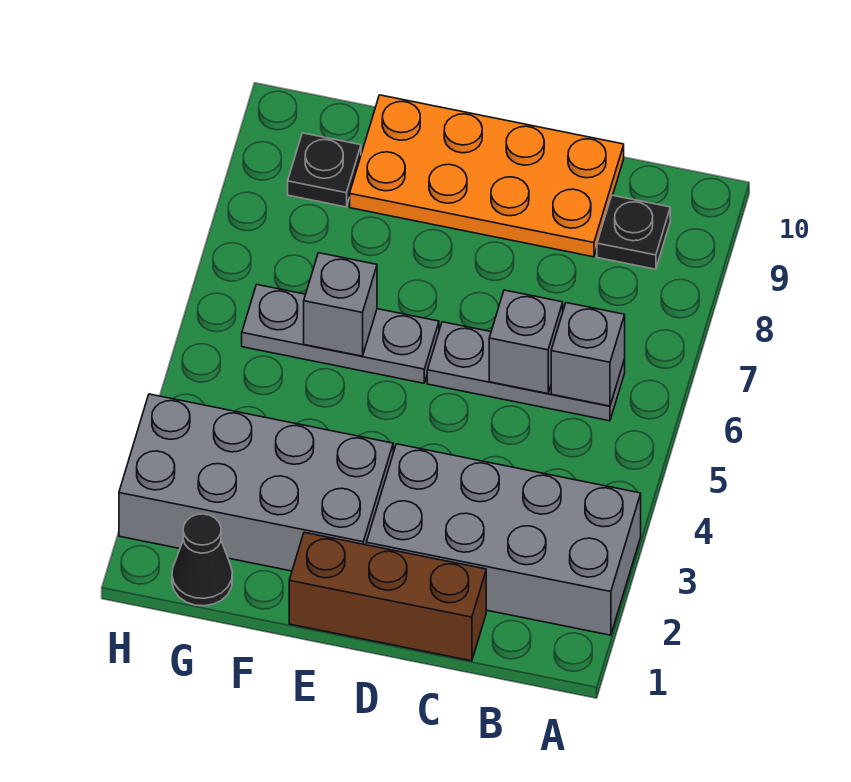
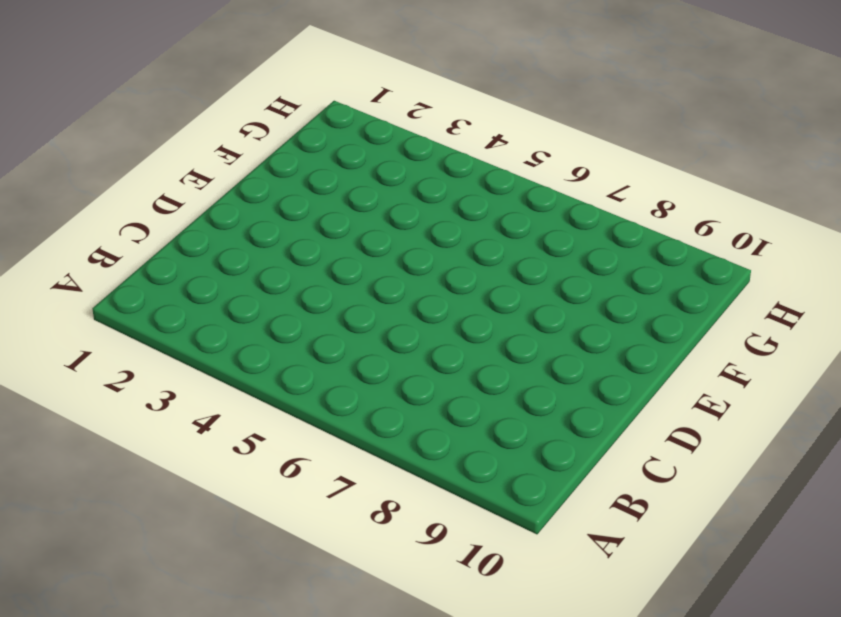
none -> grey 2x4 brick [366,444,641,635]
none -> grey 1x3 plate [427,322,625,421]
none -> black 1x1 plate [597,195,670,269]

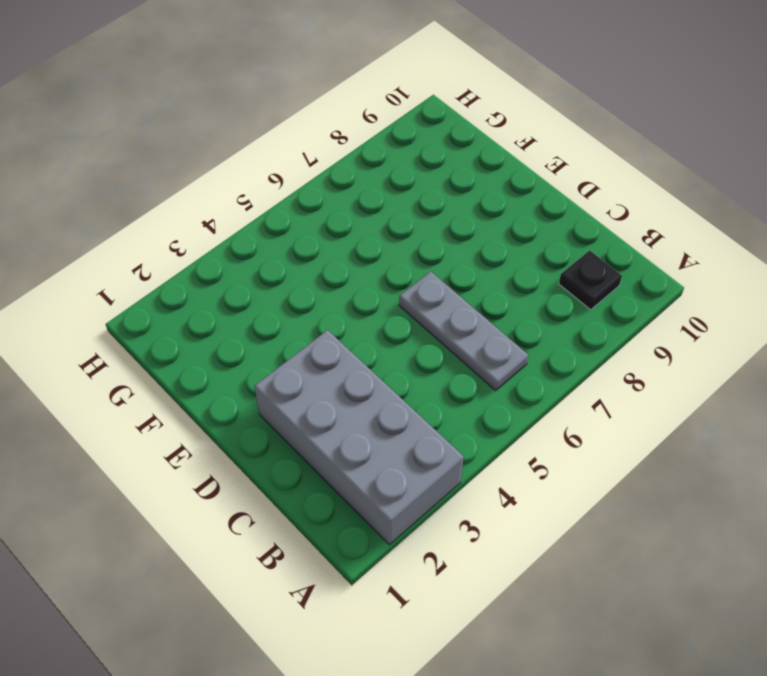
none -> brown 1x3 brick [289,532,486,661]
none -> orange 2x4 plate [350,95,624,257]
none -> grey 2x4 brick [119,394,393,571]

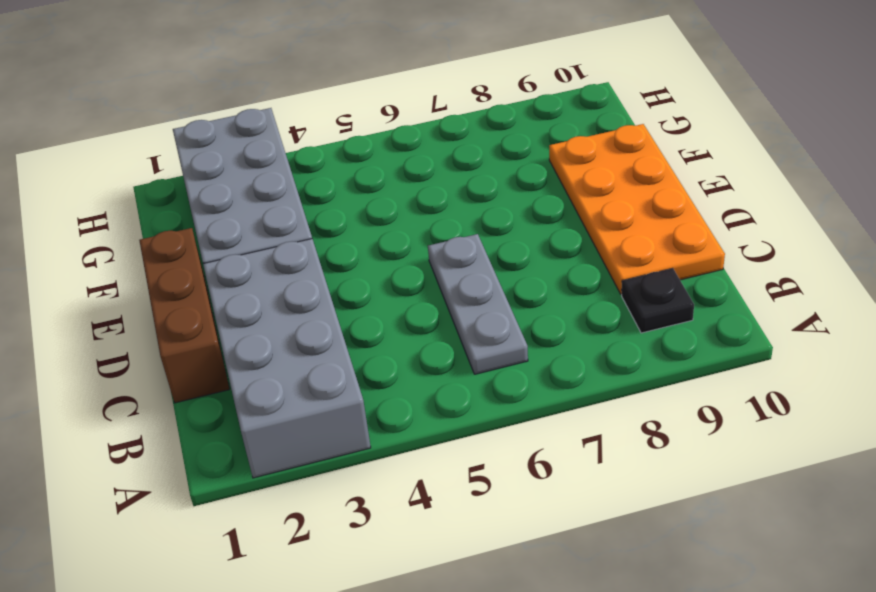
none -> grey 1x3 plate [242,285,439,383]
none -> black 1x1 cone [172,514,232,606]
none -> black 1x1 plate [288,133,361,207]

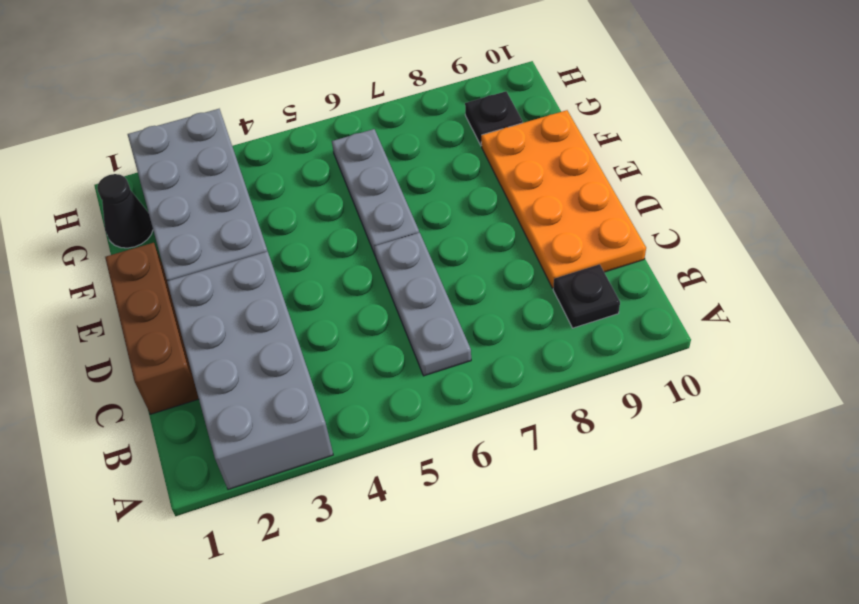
none -> grey 1x1 brick [551,303,625,406]
none -> grey 1x1 brick [489,290,563,394]
none -> grey 1x1 brick [304,253,377,356]

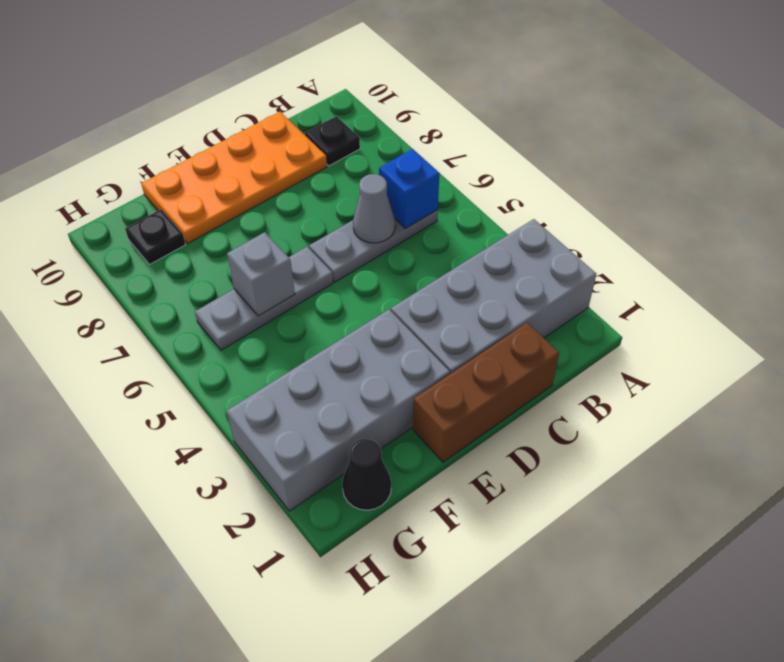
blue 1x1 brick [379,149,439,229] -> grey 1x1 brick [551,303,625,406]
grey 1x1 cone [353,174,395,243] -> grey 1x1 brick [489,290,563,394]

